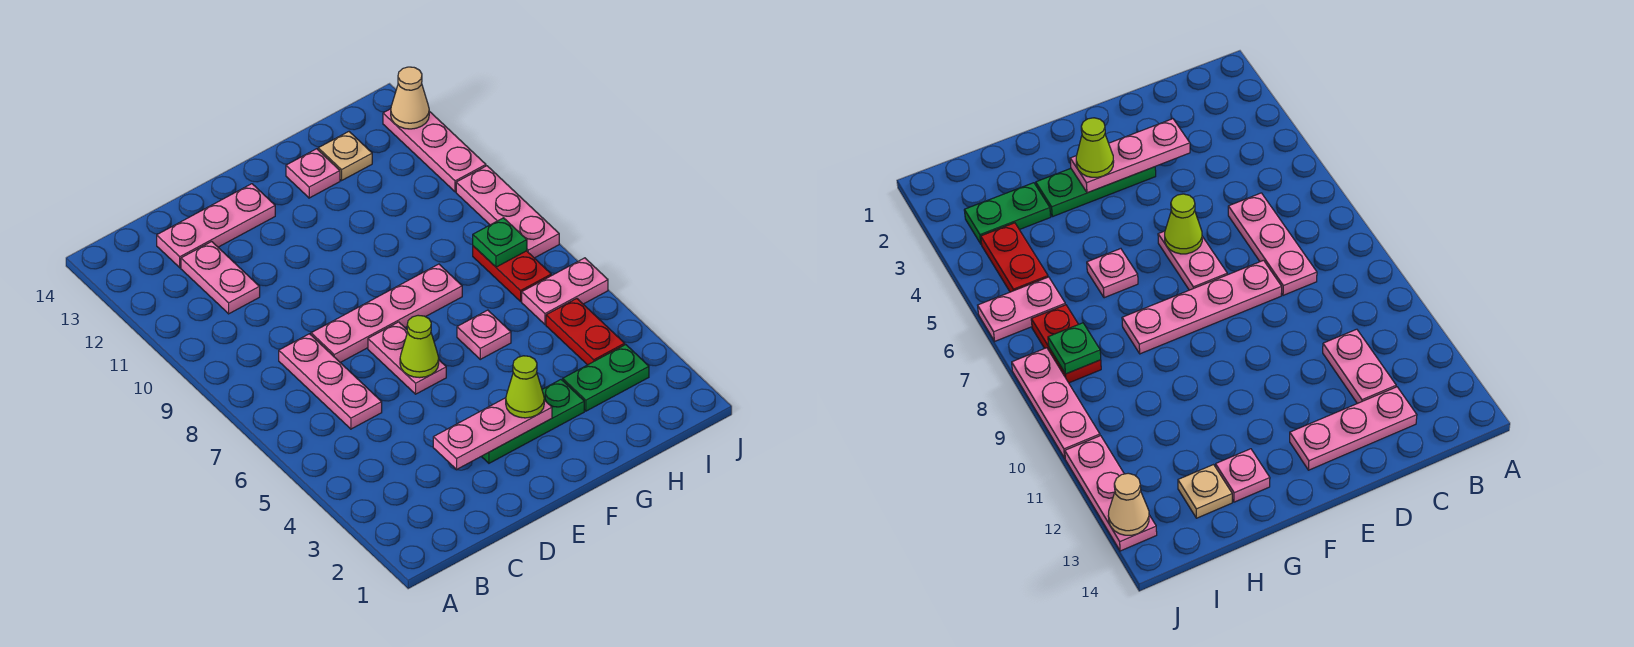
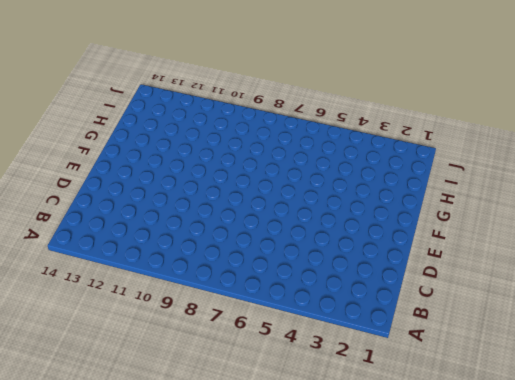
none -> pink 1x3 plate [279,334,382,429]
none -> pink 1x2 plate [181,242,260,314]
none -> pink 1x3 plate [157,184,275,268]

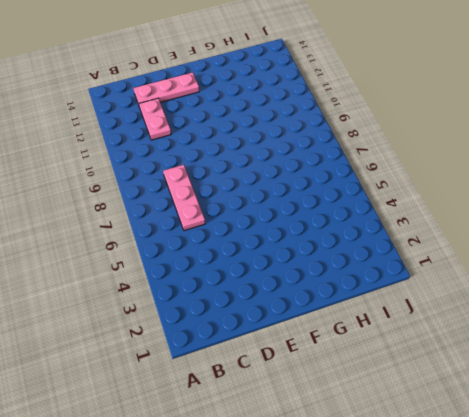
none -> pink 1x4 plate [311,264,462,363]
none -> green 1x3 plate [481,380,584,463]
none -> pink 1x2 plate [368,322,446,394]

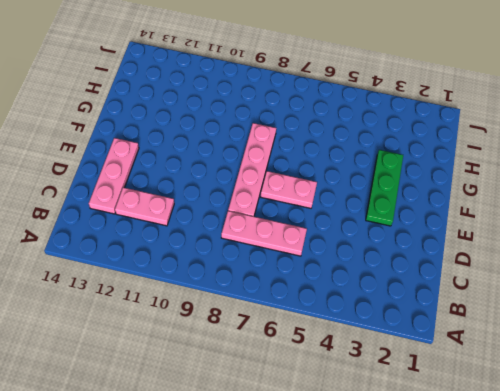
none -> pink 1x1 plate [457,310,511,359]
none -> pink 1x1 plate [286,149,340,198]
none -> green 1x2 plate [563,345,649,411]

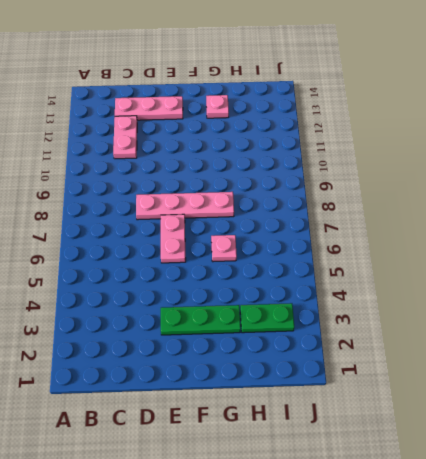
none -> pink 1x3 plate [279,334,382,429]
none -> tan 1x1 plate [318,132,372,180]
none -> red 1x2 plate [546,299,625,365]

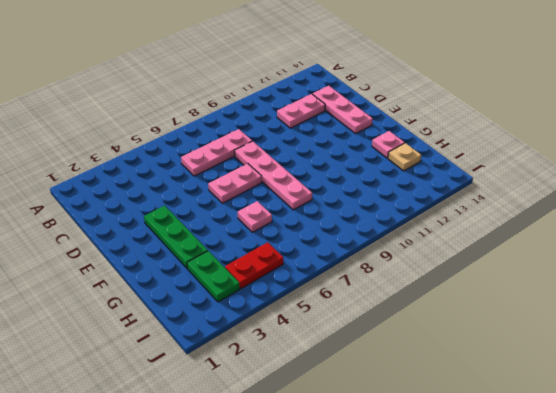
none -> pink 1x2 plate [522,258,608,324]
none -> red 1x2 plate [473,246,551,301]
none -> pink 1x3 plate [456,166,559,258]

